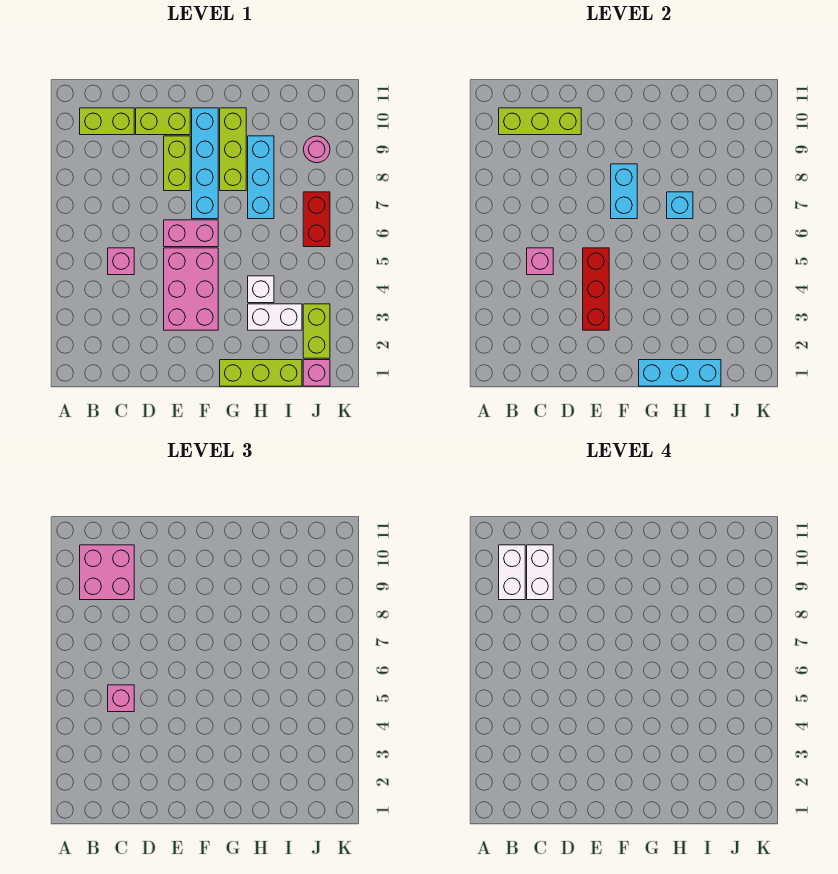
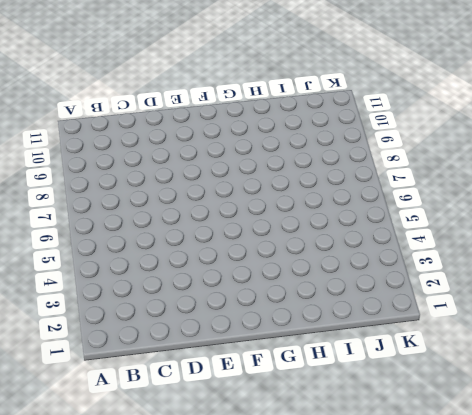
none -> lime 1x2 brick [80,108,134,135]
none -> pink 1x1 brick [108,248,134,275]
none -> lime 1x2 brick [136,108,190,135]

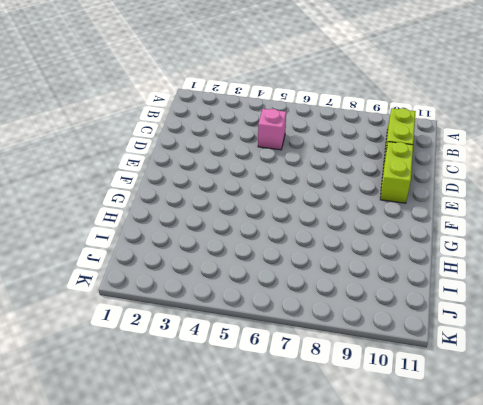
none -> pink 2x3 brick [164,248,218,330]
none -> pink 1x2 brick [164,220,218,247]
none -> lime 1x2 brick [164,136,190,191]

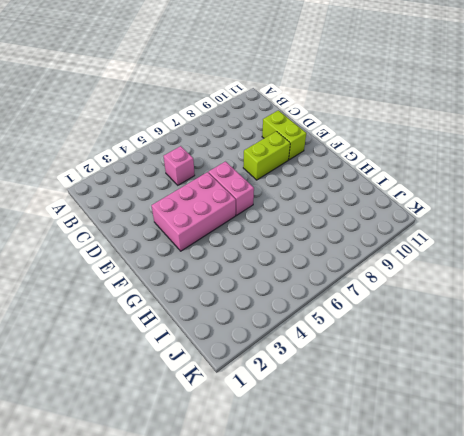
none -> lime 1x2 brick [80,108,134,135]
none -> cyan 1x4 brick [192,108,218,219]
none -> lime 1x3 brick [220,360,302,386]

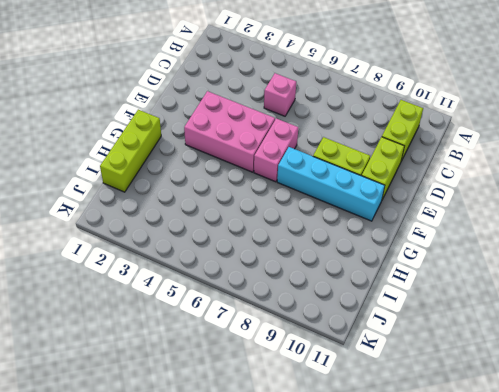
none -> lime 1x3 brick [220,108,246,191]
none -> white 1x2 brick [248,304,302,330]
none -> white 1x1 brick [248,276,274,303]

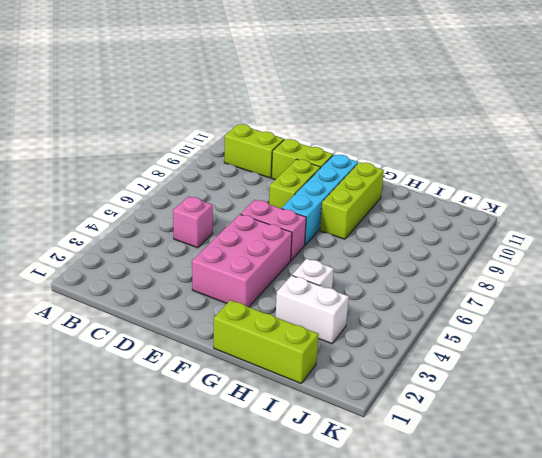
none -> cyan 1x3 brick [248,136,274,219]
none -> pink 1x1 brick [303,360,330,386]
none -> lime 1x2 brick [303,304,330,358]

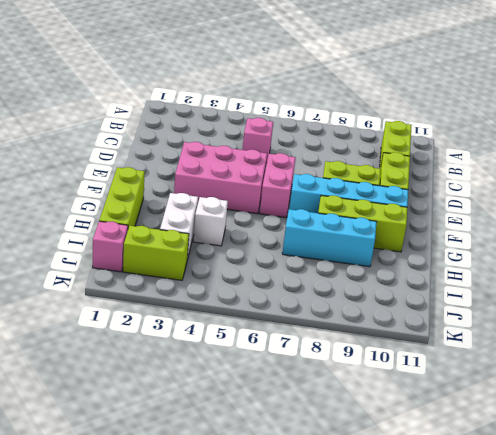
none -> red 1x2 brick [303,192,330,247]
none -> pink 1x1 round brick [303,136,330,163]
none -> lime 1x3 brick [499,108,581,135]

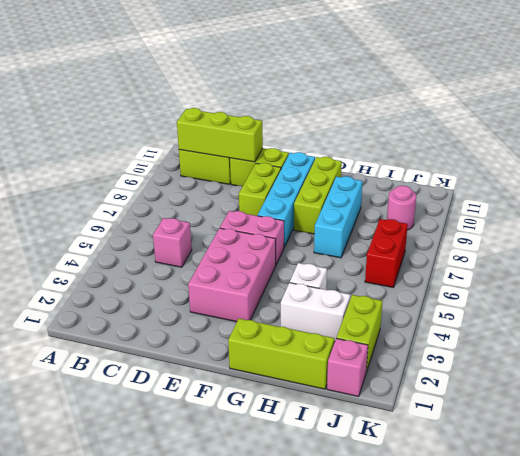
none -> pink 1x1 brick [527,248,553,275]
none -> red 1x3 brick [583,248,609,330]
none -> cyan 1x2 brick [611,164,637,219]

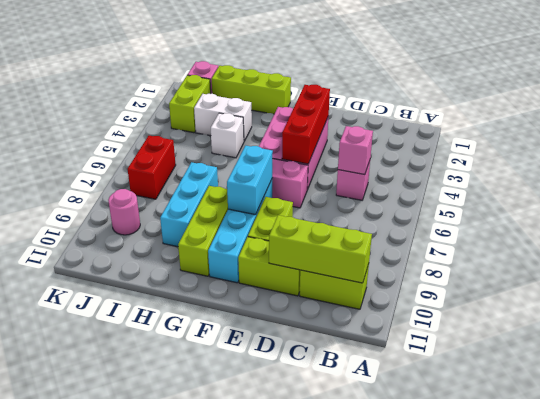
none -> cyan 1x3 brick [639,360,721,386]
none -> cyan 1x1 brick [667,192,693,219]
none -> pink 2x2 brick [80,545,134,600]

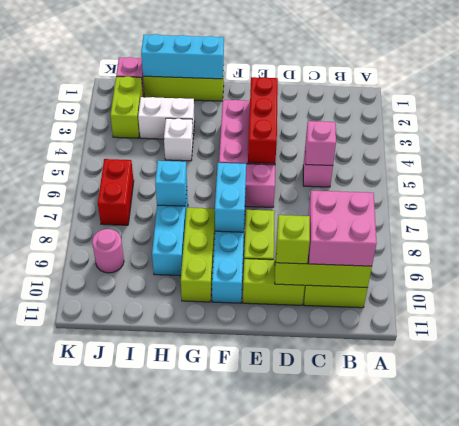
lime 1x1 brick [276,215,310,264] -> none
none -> pink 1x1 brick [108,685,134,712]
none -> white 1x2 brick [499,545,525,600]
none -> white 1x2 brick [527,545,553,600]

